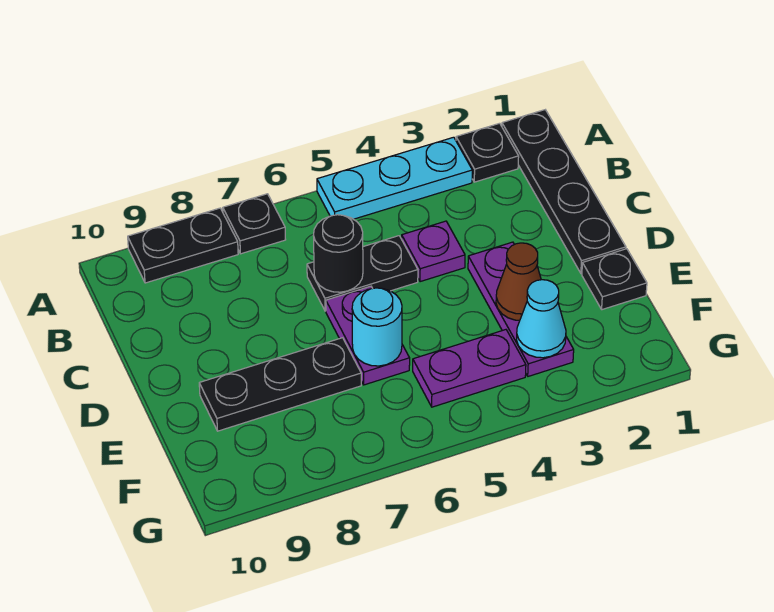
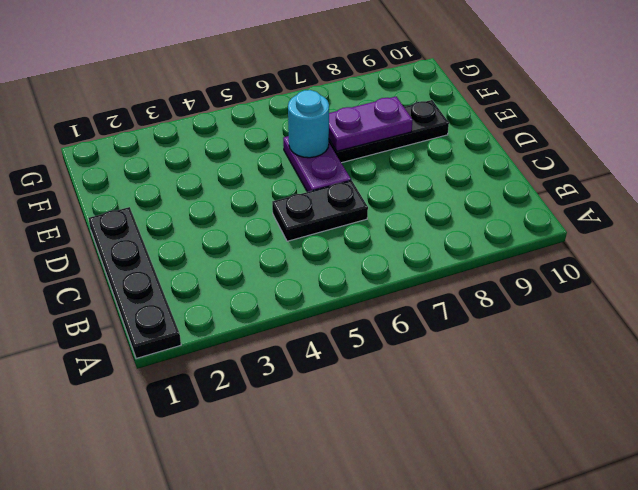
purple 1x2 plate [329,97,413,151] -> purple 1x2 plate moved to [413,330,526,407]
none -> black 1x1 plate [456,123,519,182]
none -> cyan 1x3 plate [317,137,472,219]
none -> black 1x1 plate [223,194,286,254]

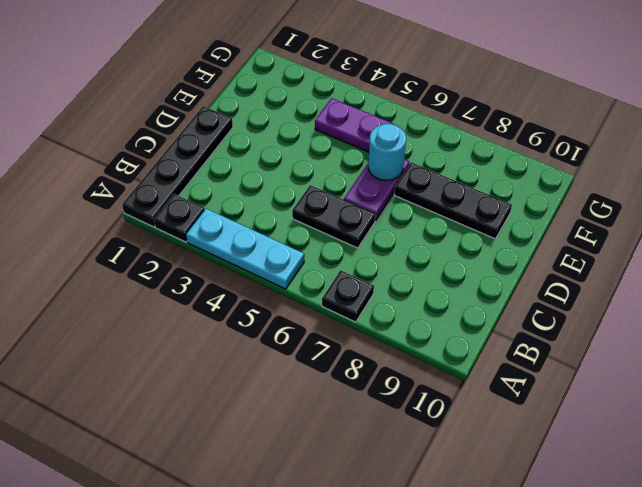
none -> black 1x2 plate [128,208,238,283]
none -> purple 1x1 plate [402,221,465,282]
none -> purple 1x3 plate [468,242,574,376]

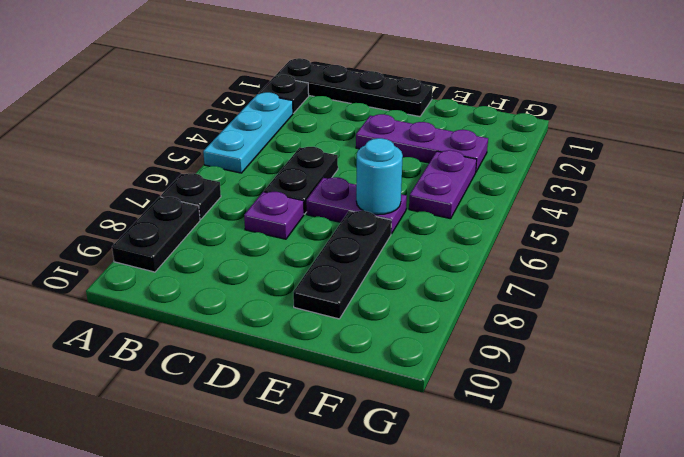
purple 1x1 plate [244,192,304,239] -> purple 1x1 plate moved to [402,221,465,282]
none -> black 1x1 plate [582,249,647,310]
none -> black 1x1 round brick [313,215,363,292]
none -> brown 1x1 cone [496,243,541,320]

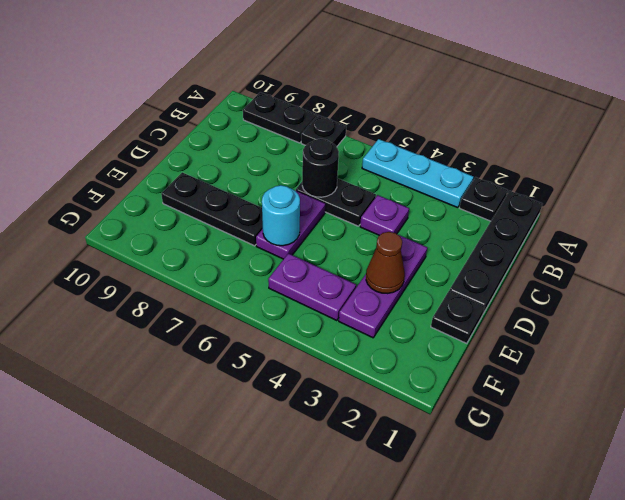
none -> cyan 1x1 cone [517,280,566,358]

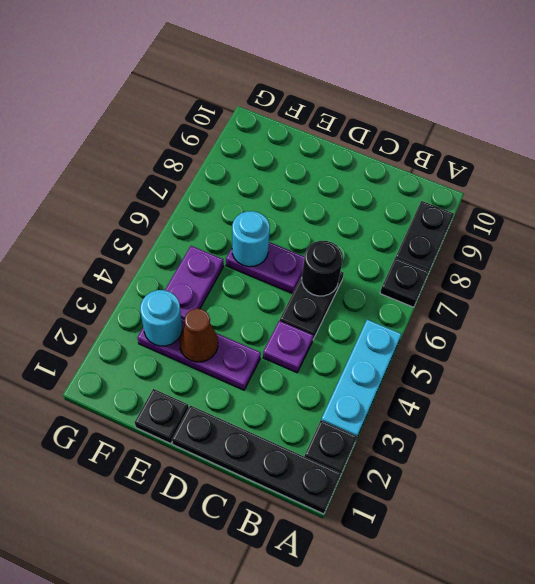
cyan 1x1 round brick [140,290,182,346] -> cyan 1x1 cone [517,280,566,358]
none -> black 1x3 plate [199,338,361,431]

